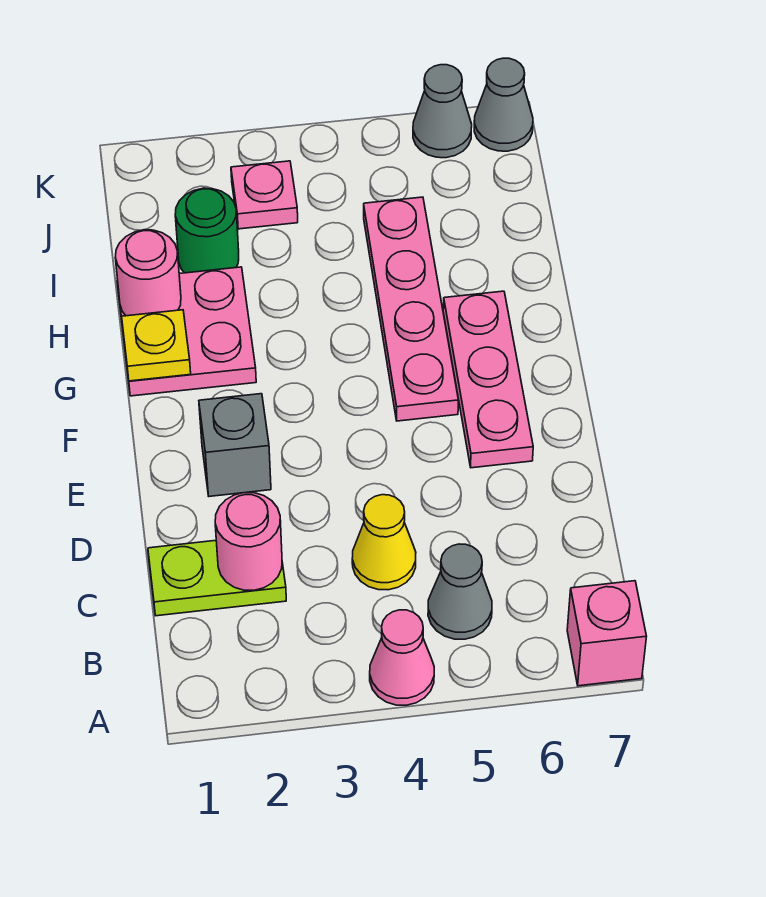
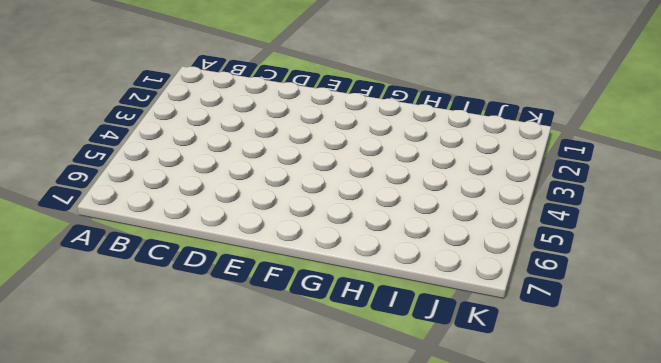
none -> pink 1x1 cone [370,610,434,705]
none -> pink 1x1 brick [567,581,647,686]
none -> grey 1x1 cone [428,544,492,639]

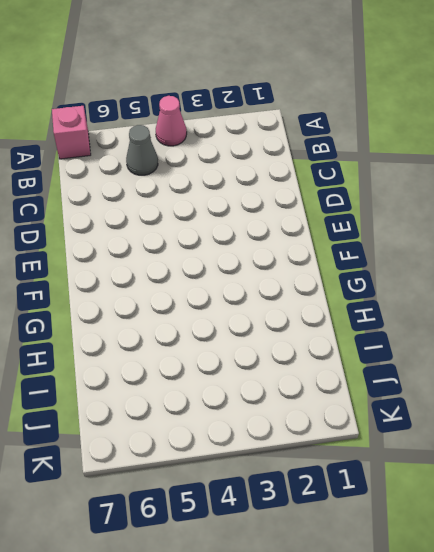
none -> lime 1x2 plate [148,540,286,616]
none -> yellow 1x1 cone [352,495,416,590]
none -> grey 1x1 brick [199,394,271,496]

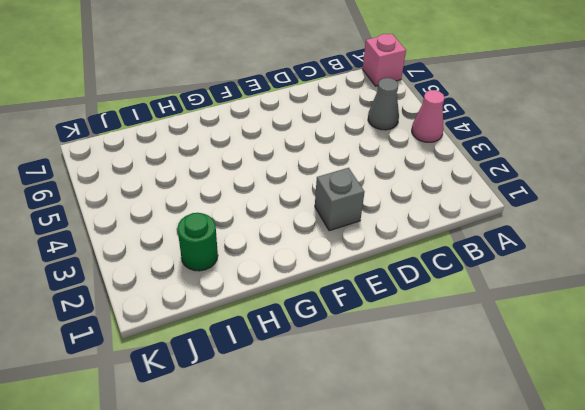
none -> lime 1x2 plate [148,540,286,616]
none -> yellow 1x1 cone [352,495,416,590]
none -> pink 1x3 plate [443,291,533,468]

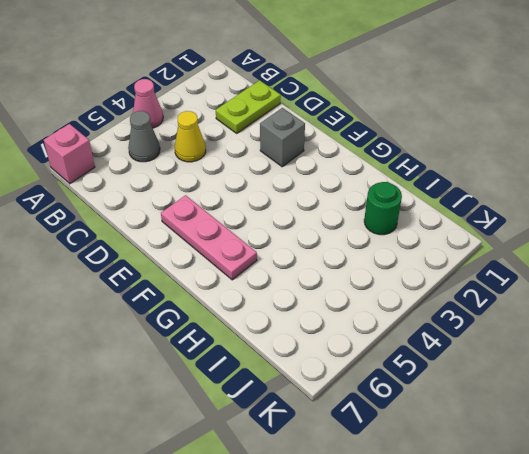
none -> pink 1x4 plate [364,197,458,421]
none -> pink 2x2 plate [117,267,256,396]
none -> pink 1x1 plate [231,161,298,229]

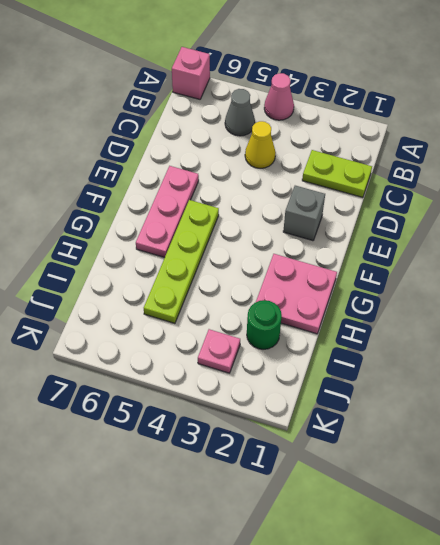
lime 1x4 plate [144,200,219,323] -> pink 1x4 plate [364,197,458,421]
none -> grey 1x1 cone [413,65,472,158]
none -> grey 1x1 cone [474,58,533,151]
none -> pink 1x1 round brick [215,493,282,590]

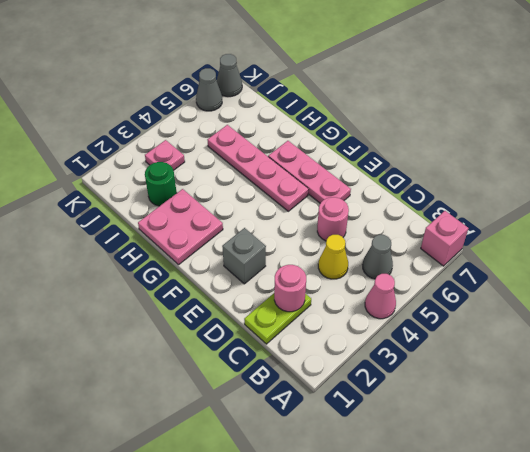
pink 1x1 round brick [317,197,349,241] -> pink 1x1 round brick moved to [115,230,181,316]
none -> yellow 1x1 plate [121,310,191,381]

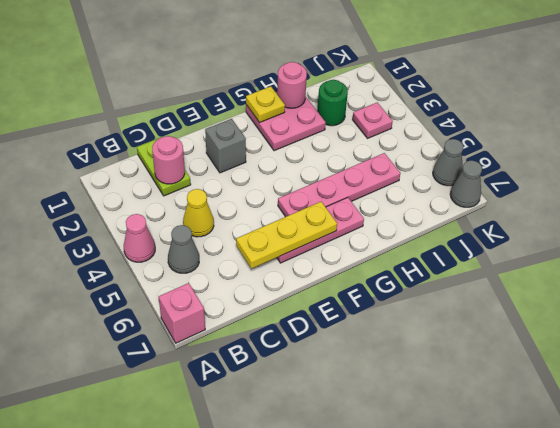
yellow 1x3 plate [236,202,337,269] -> none

